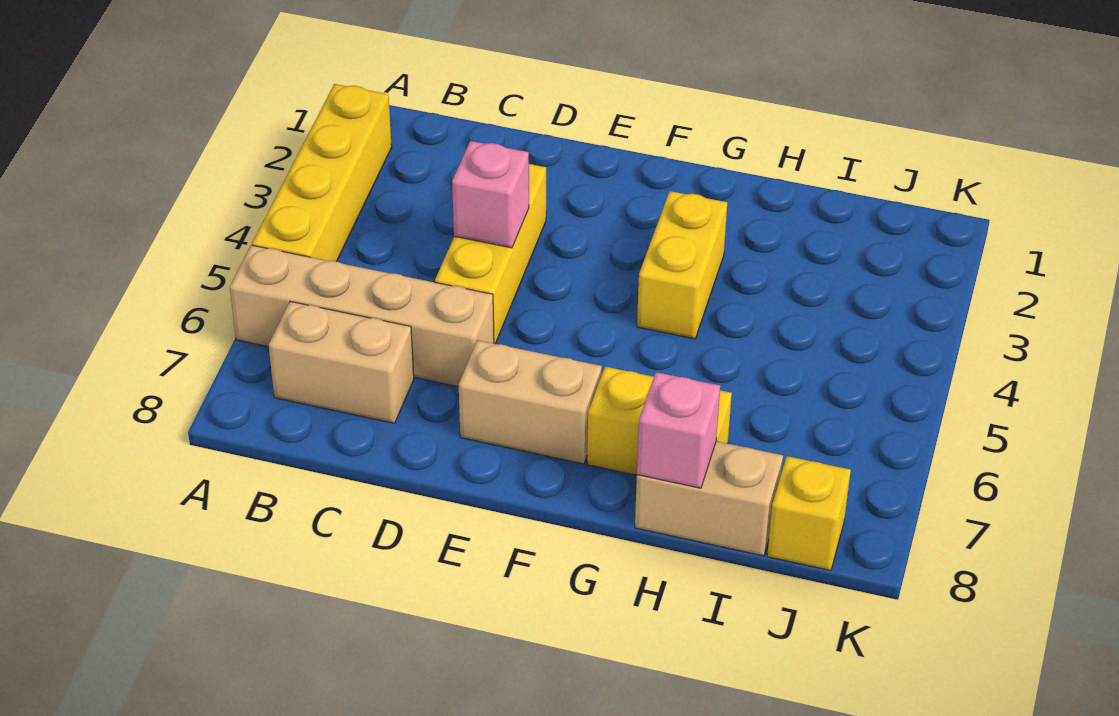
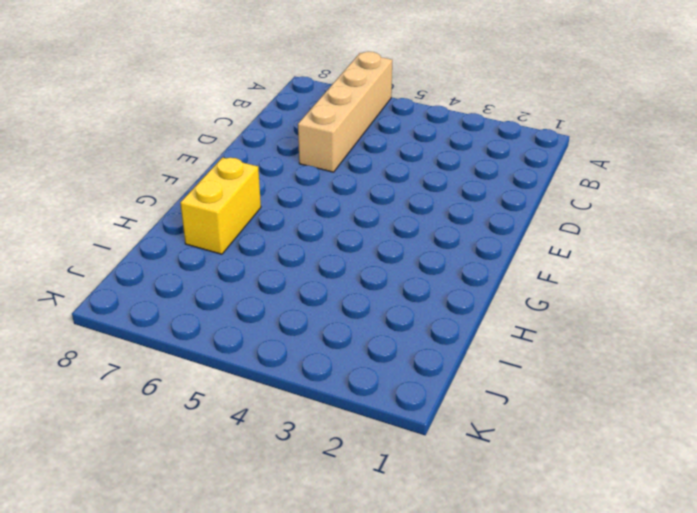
none -> yellow 1x4 brick [252,84,392,262]
none -> tan 1x2 brick [269,301,414,423]

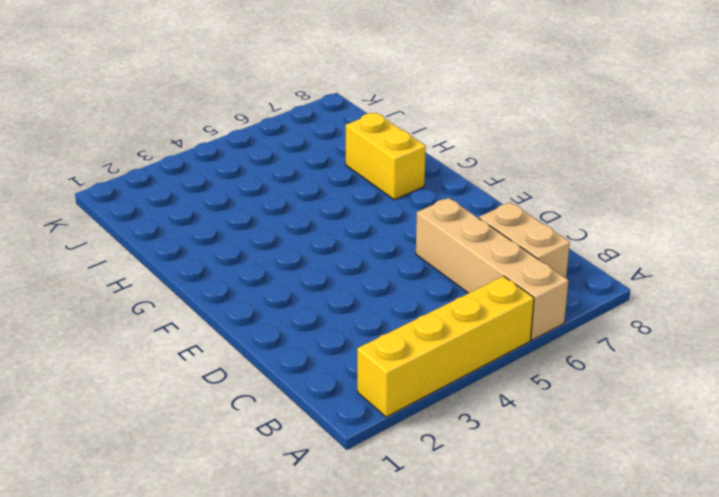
none -> yellow 1x3 brick [435,164,546,344]
none -> tan 1x2 brick [459,340,602,464]

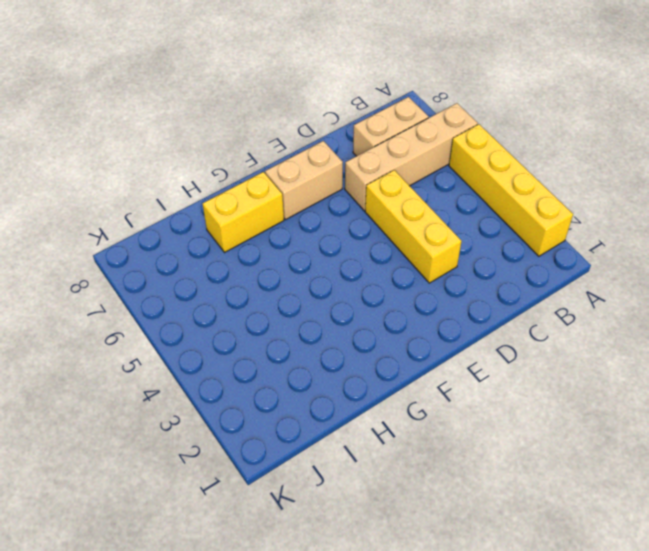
none -> yellow 1x2 brick [637,191,727,339]
none -> tan 1x2 brick [635,441,783,556]

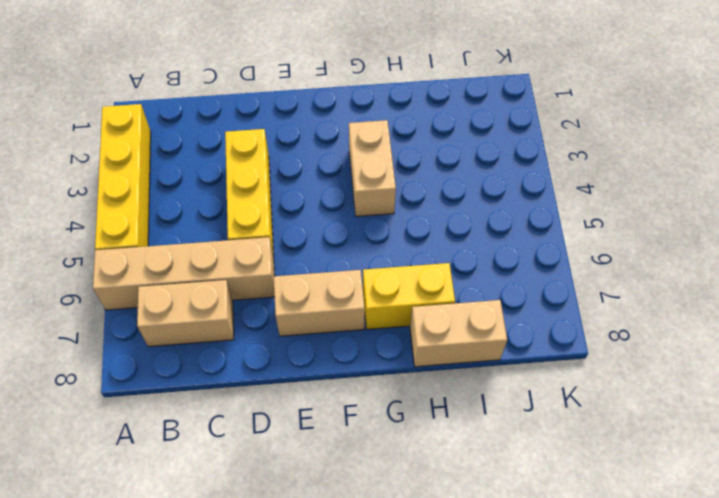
tan 1x2 brick [349,120,396,216] -> yellow 1x2 brick [637,191,727,339]
none -> yellow 1x1 brick [767,456,851,571]
none -> pink 1x1 brick [452,141,529,248]

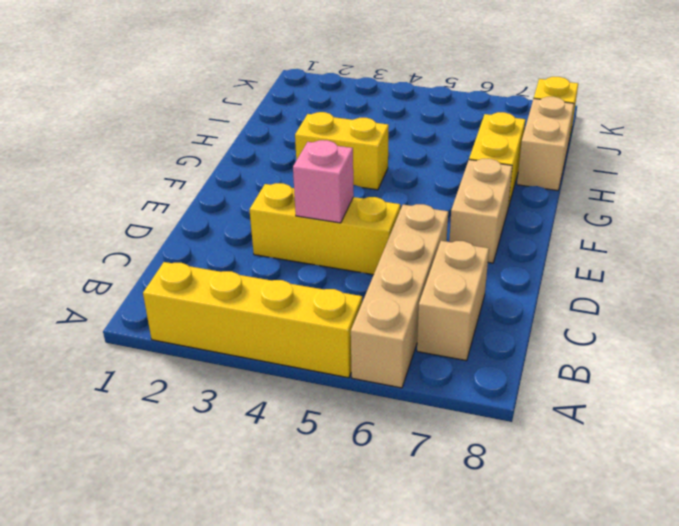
none -> pink 1x1 brick [637,372,720,488]

